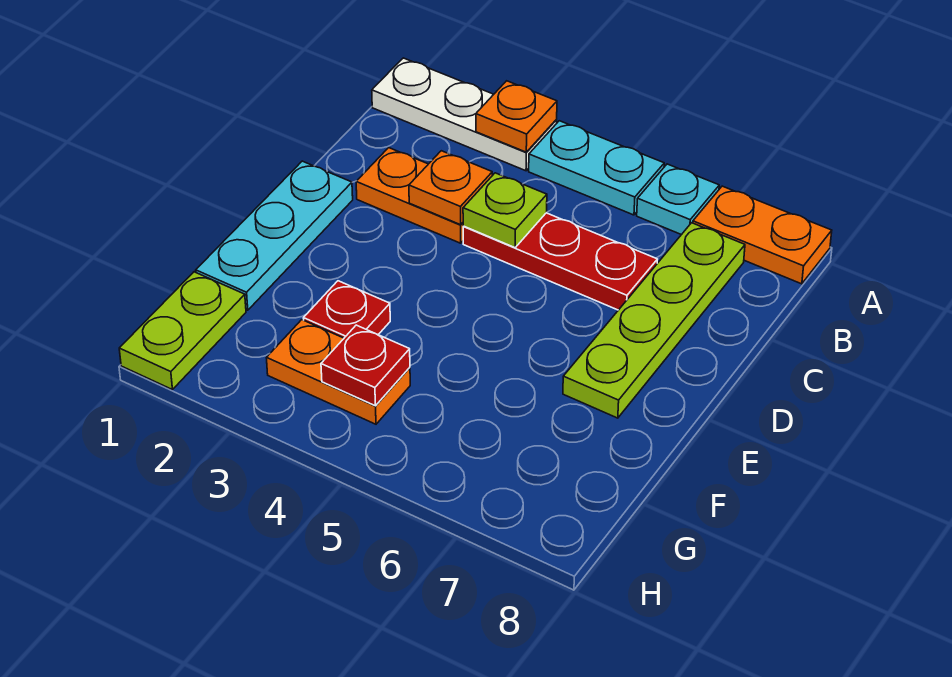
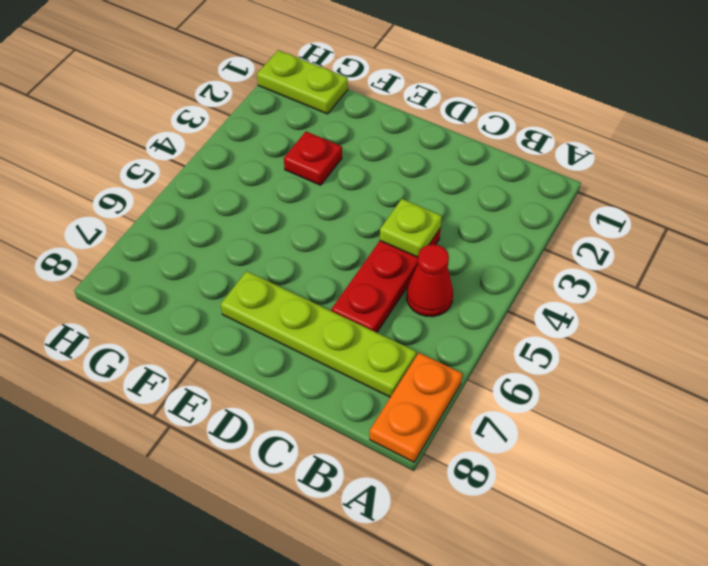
red 1x1 cone [407,244,453,317] -> none
none -> white 1x3 plate [372,58,557,171]
none -> cyan 1x2 plate [529,121,664,215]
none -> cyan 1x1 plate [637,164,719,235]

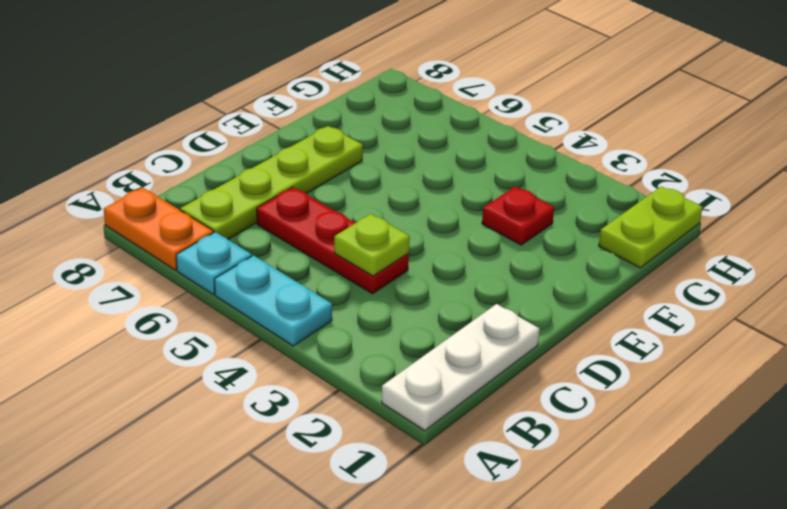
white 1x3 plate [382,304,540,431] -> white 1x3 plate turned to [372,58,557,171]
none -> orange 1x2 plate [356,148,464,243]
none -> cyan 1x3 plate [196,161,353,310]
none -> orange 1x2 plate [267,320,410,424]

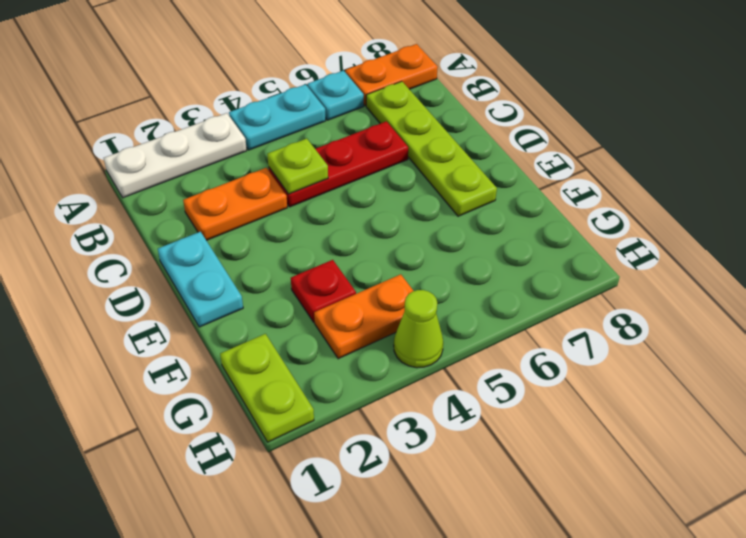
cyan 1x2 plate [158,232,243,327] -> cyan 1x3 plate [196,161,353,310]
lime 1x1 cone [394,290,443,368] -> none
none -> orange 1x1 plate [476,81,557,152]
none -> orange 1x1 plate [409,151,492,225]
none -> red 1x1 plate [321,325,410,406]

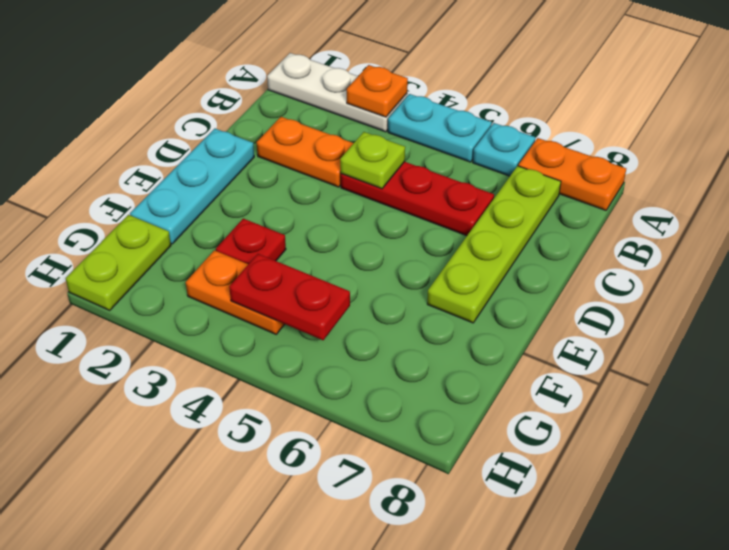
red 1x2 plate [229,254,350,340] -> red 1x1 plate [321,325,410,406]
none -> orange 1x1 plate [409,151,492,225]

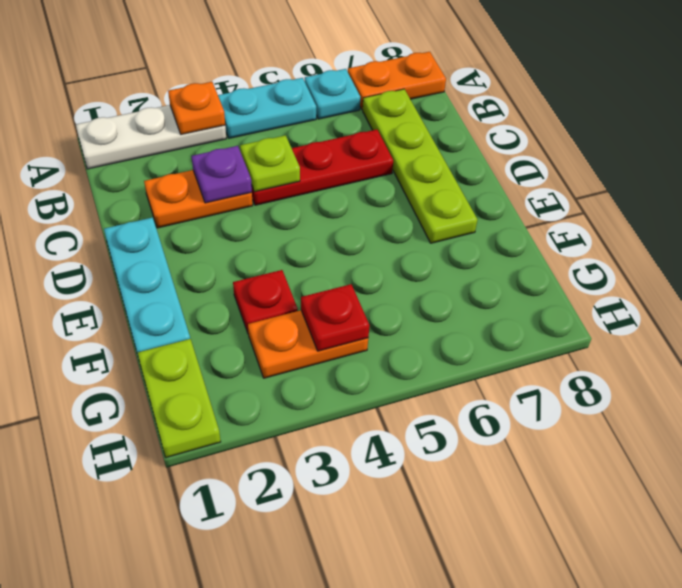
purple 1x1 plate [192,146,252,203] -> orange 1x1 plate [409,151,492,225]

